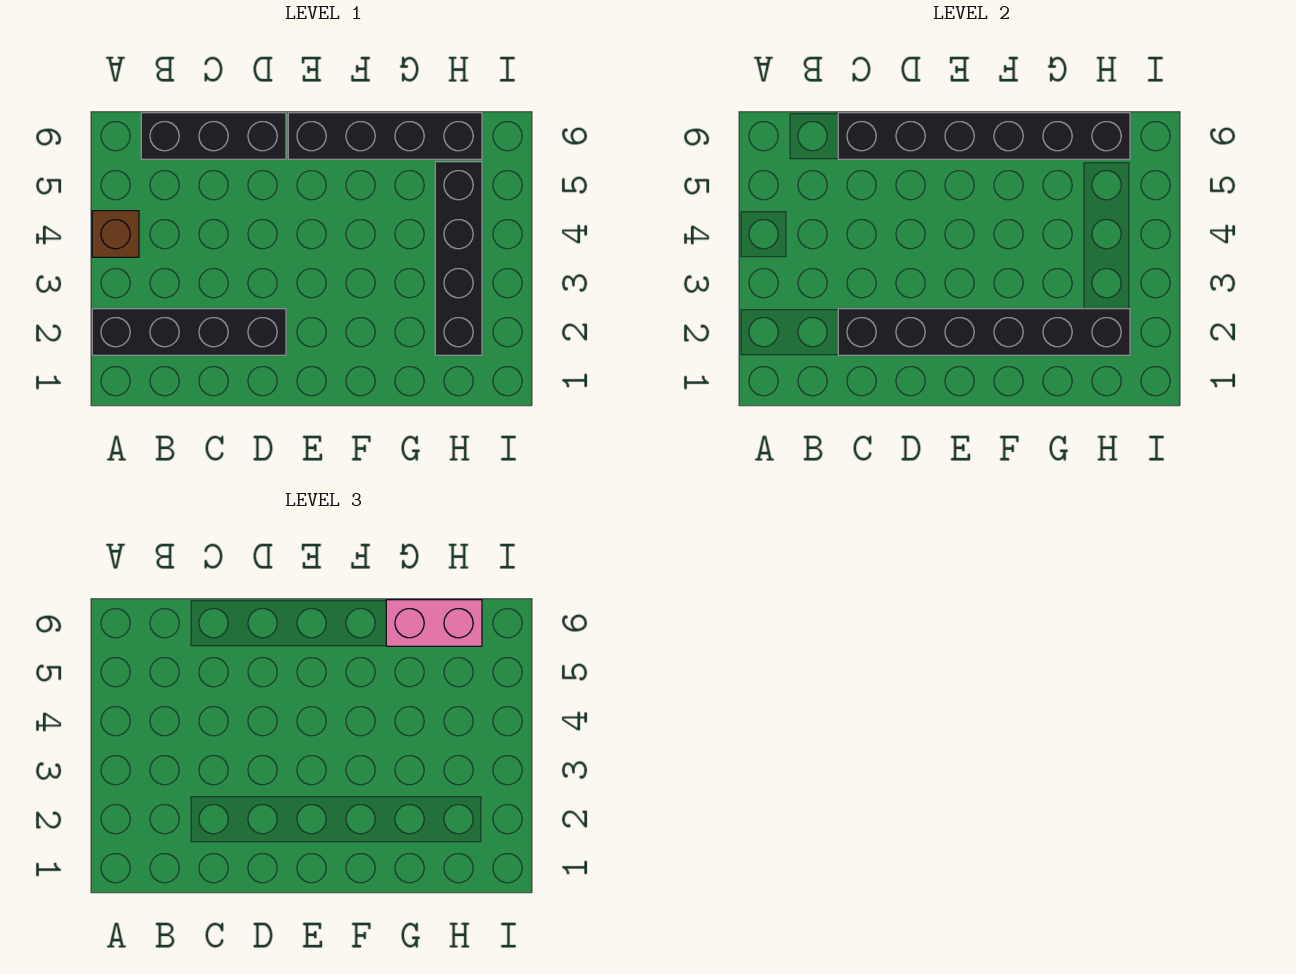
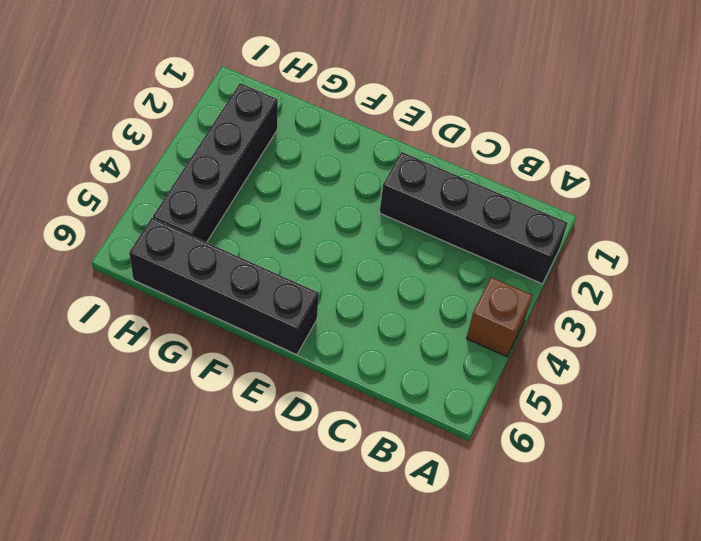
none -> black 1x3 brick [141,113,286,159]
none -> black 1x6 brick [838,309,1130,355]

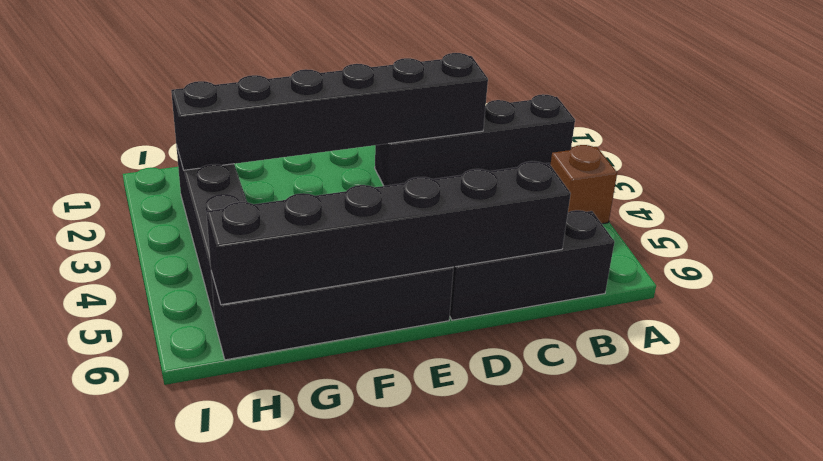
none -> pink 1x2 brick [386,600,482,646]

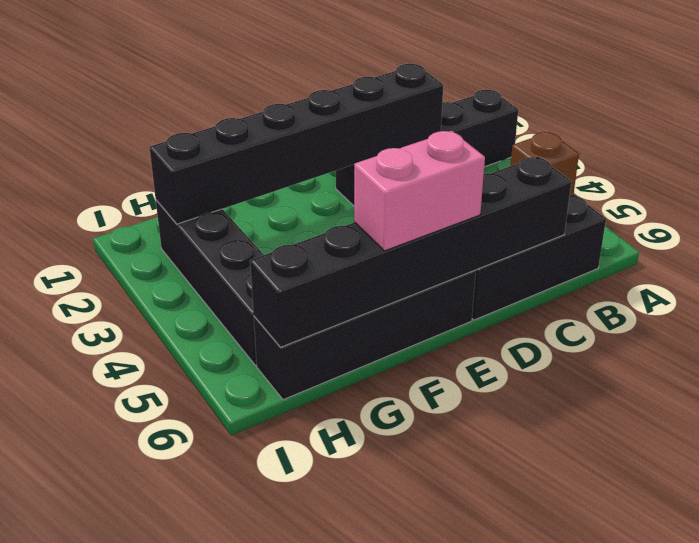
pink 1x2 brick [354,131,485,251] -> pink 1x2 brick moved to [386,600,482,646]

